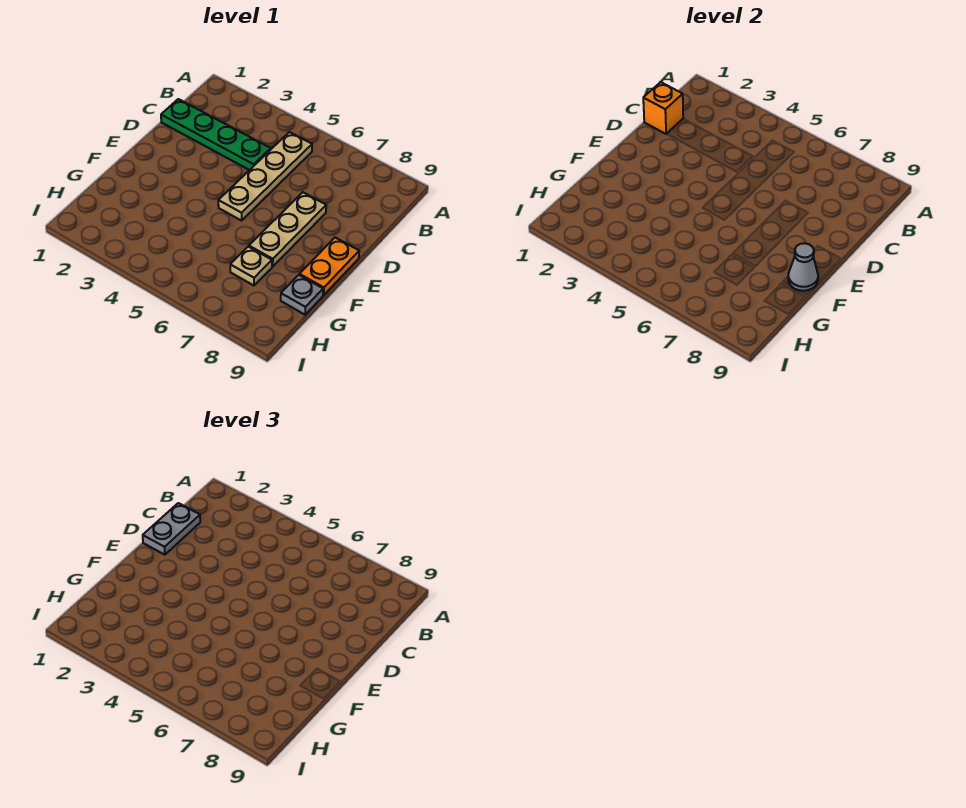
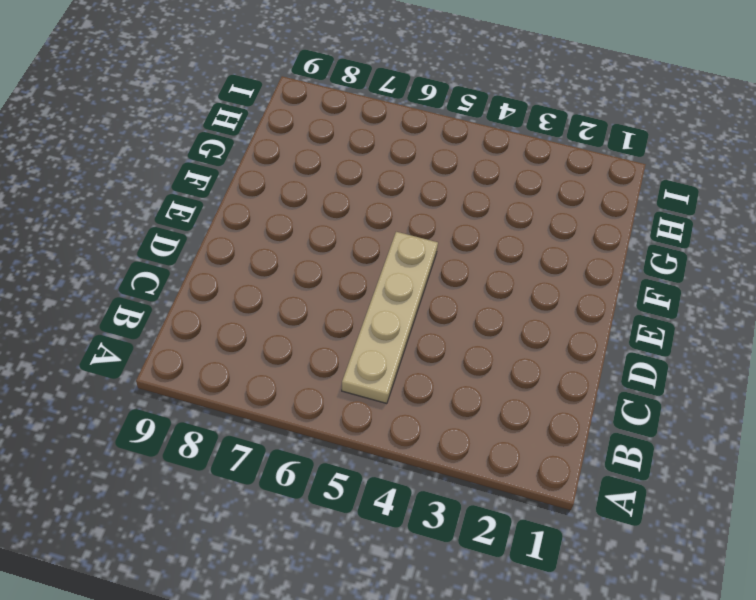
none -> green 1x4 plate [161,99,271,170]
none -> tan 1x3 plate [249,192,326,267]

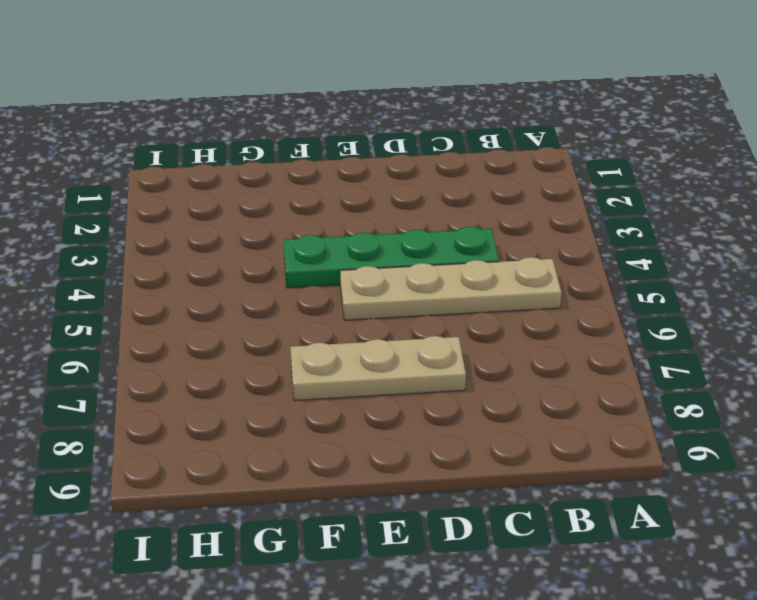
green 1x4 plate [284,227,499,288] -> green 1x4 plate turned to [161,99,271,170]
none -> orange 1x2 plate [299,238,359,295]
none -> tan 1x1 plate [230,247,272,286]

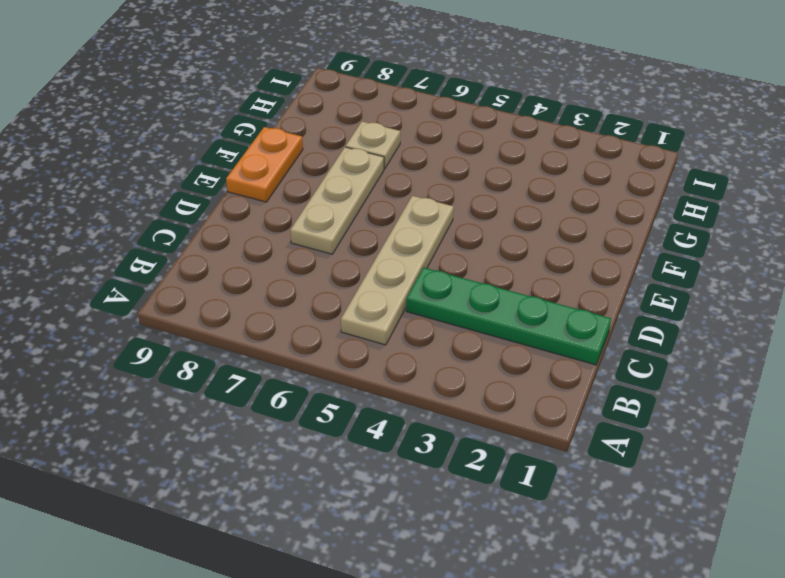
none -> grey 1x1 plate [281,275,323,315]
none -> orange 1x1 brick [643,82,683,134]

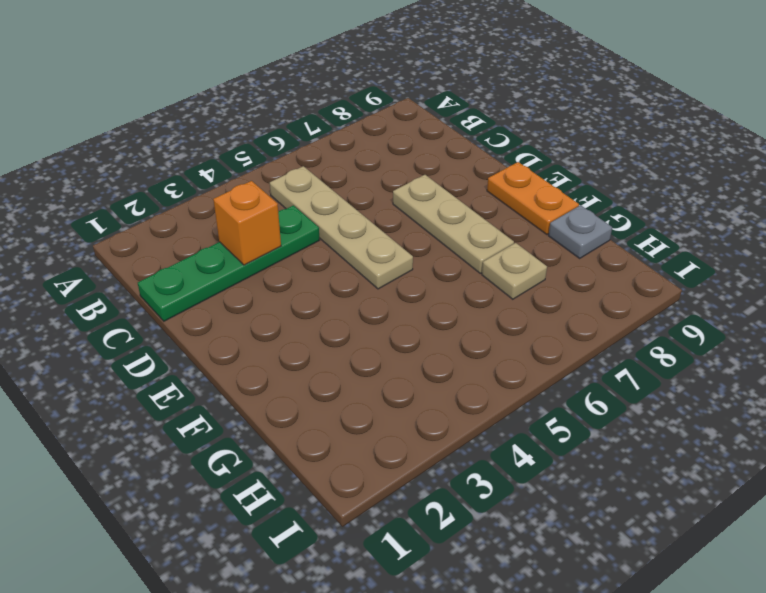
orange 1x1 brick [213,181,281,265] -> orange 1x1 brick moved to [643,82,683,134]
none -> grey 1x1 cone [788,243,818,291]
none -> grey 1x2 plate [143,503,200,555]

